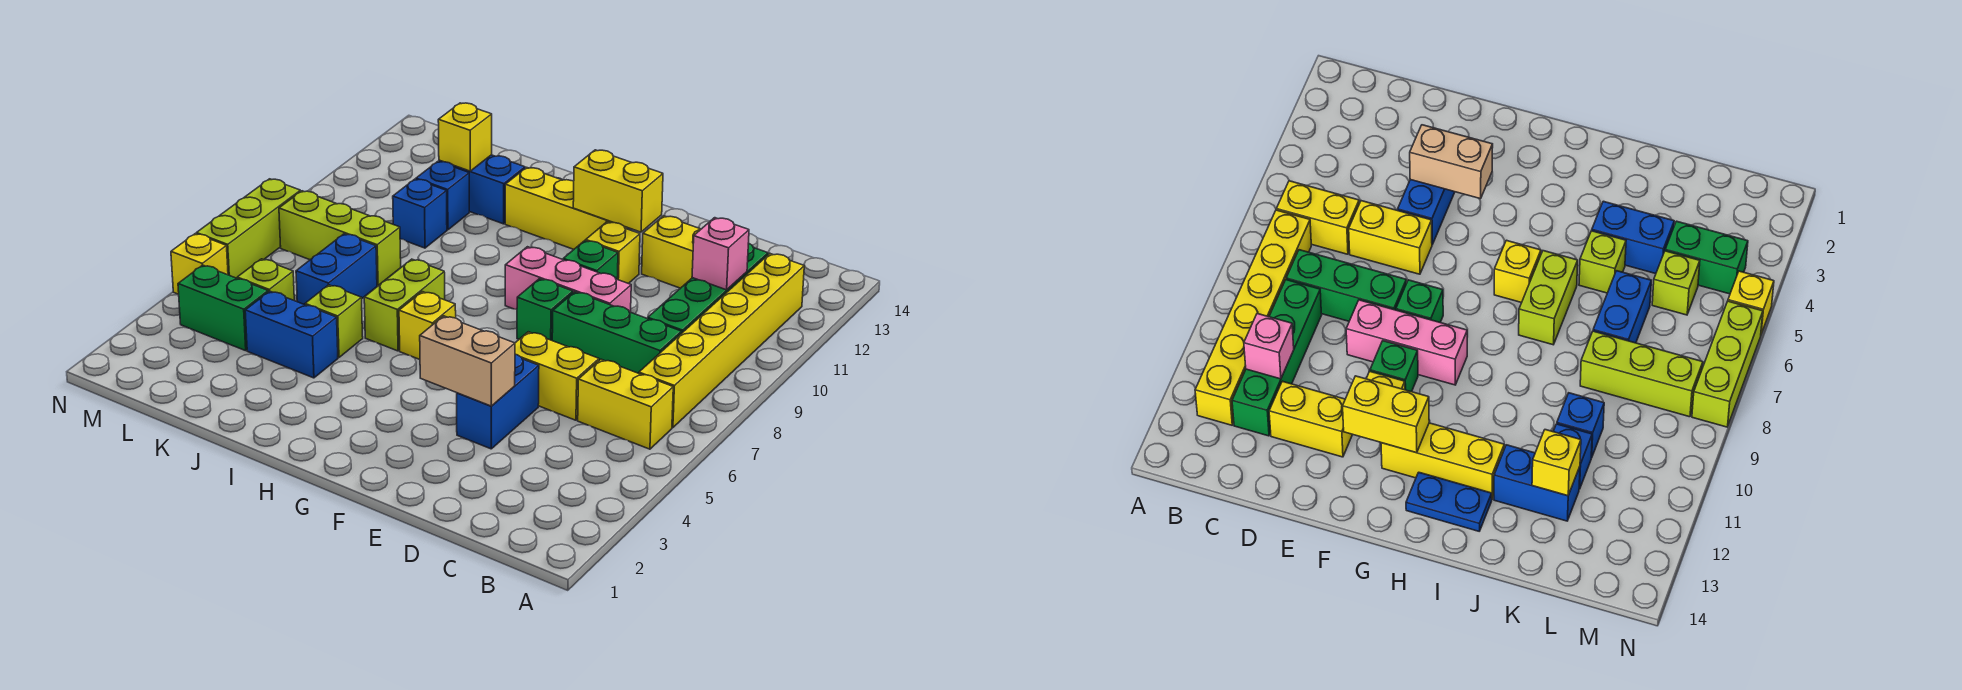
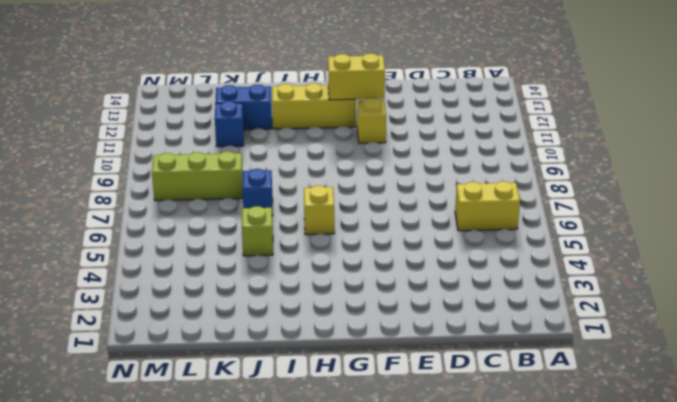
blue 1x1 brick [242,169,273,216] -> blue 1x1 brick moved to [393,179,447,248]
none -> yellow 1x6 brick [639,254,804,428]
none -> green 1x3 brick [552,292,681,373]
none -> green 1x4 brick [648,243,768,334]
none -> yellow 1x2 brick [515,332,599,420]

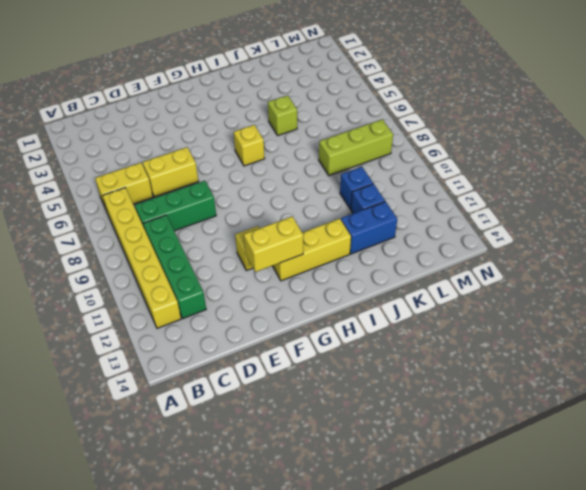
none -> yellow 1x2 brick [642,216,701,288]
none -> blue 1x2 brick [457,354,539,449]
none -> pink 1x3 brick [505,247,631,312]
none -> green 1x1 brick [517,279,573,340]

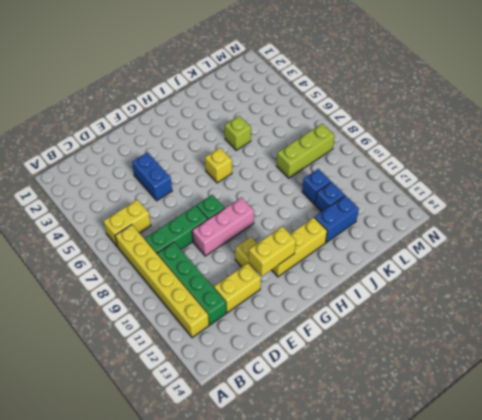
none -> yellow 1x2 brick [515,332,599,420]
none -> green 1x1 brick [563,241,618,279]
none -> blue 1x2 plate [1406,472,1492,531]
none -> lime 1x2 brick [364,259,445,351]

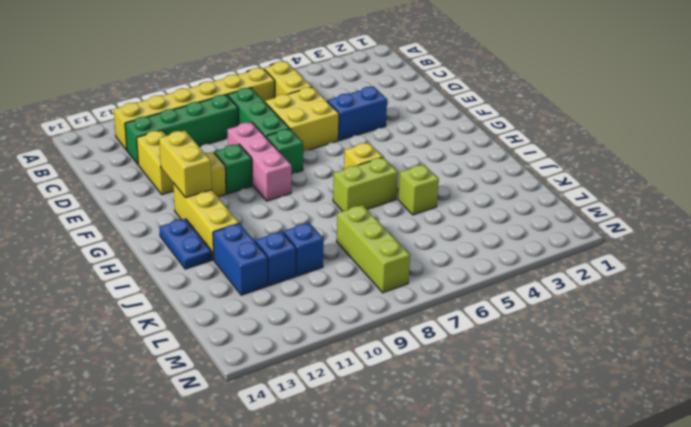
yellow 2x2 brick [265,87,339,152] -> yellow 1x2 brick [515,332,599,420]
none -> blue 1x2 brick [245,291,338,378]
none -> blue 1x2 brick [296,234,377,305]
none -> green 1x2 brick [178,265,268,351]
none -> lime 1x1 brick [237,259,294,300]

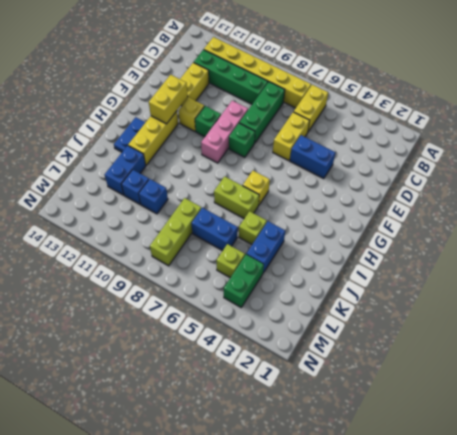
none -> yellow 1x1 brick [171,234,228,294]
none -> lime 1x3 brick [197,179,301,278]
none -> pink 1x1 brick [692,218,749,290]
none -> tan 1x2 brick [420,316,515,406]

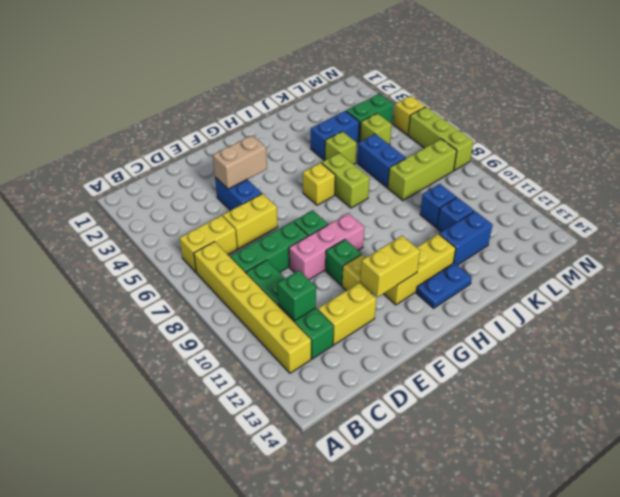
green 1x1 brick [278,271,316,321] -> pink 1x1 brick [692,218,749,290]
none -> yellow 1x1 brick [438,103,492,171]

